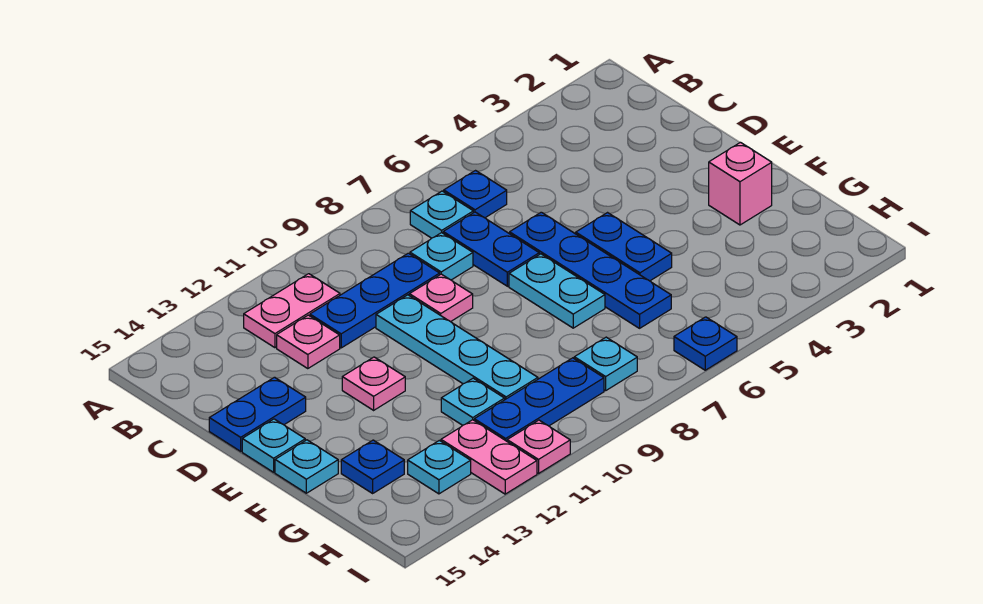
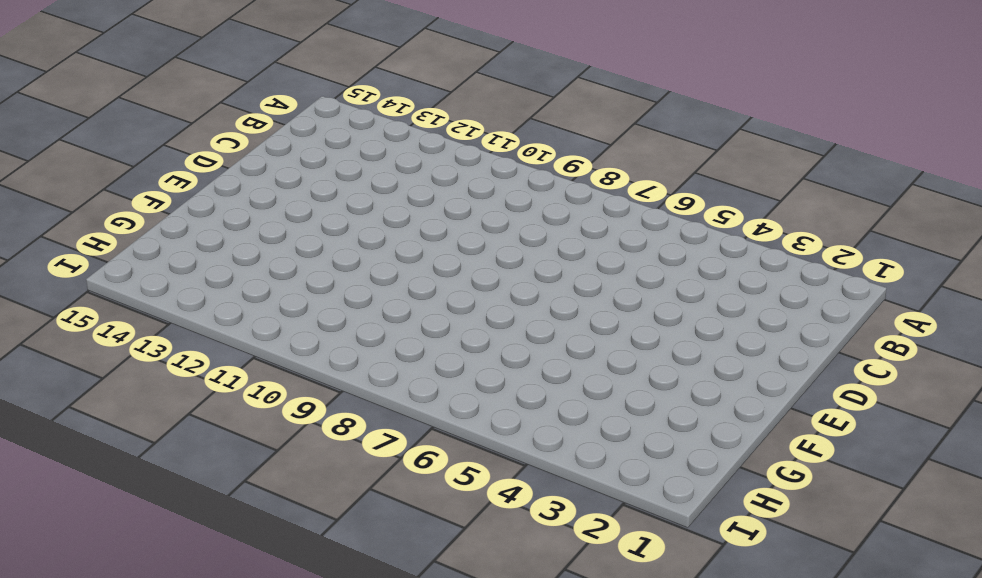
none -> blue 1x1 plate [444,171,507,218]
none -> cyan 1x1 plate [410,191,473,238]
none -> pink 1x2 plate [244,274,340,348]

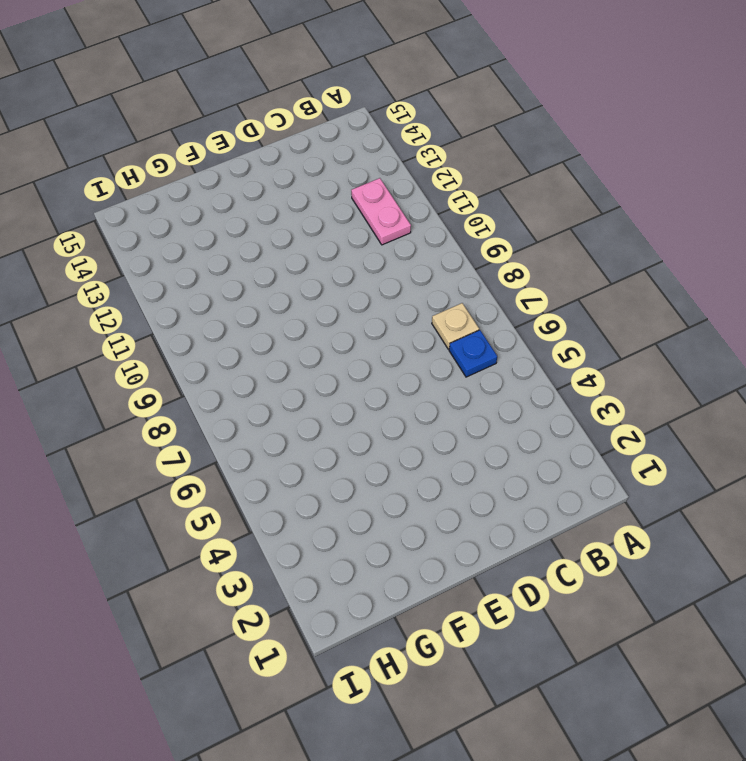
tan 1x1 plate [432,303,479,349] -> cyan 1x1 plate [410,191,473,238]
none -> blue 1x2 plate [443,212,539,286]
none -> cyan 1x1 plate [410,233,473,280]
none -> blue 1x3 plate [310,253,440,348]

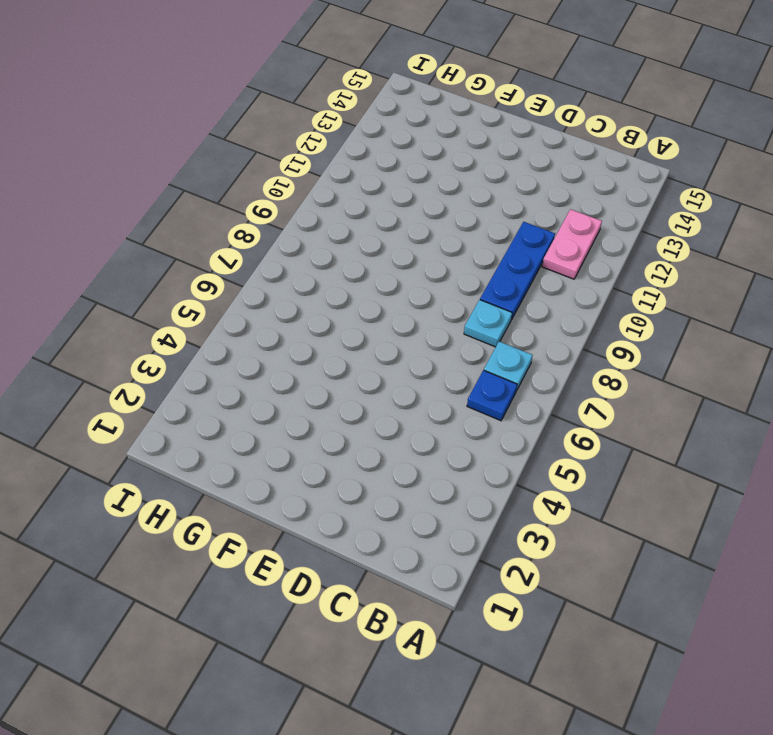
none -> blue 1x2 plate [443,212,539,286]
none -> pink 1x1 plate [277,315,340,369]
none -> blue 1x4 plate [510,212,671,328]

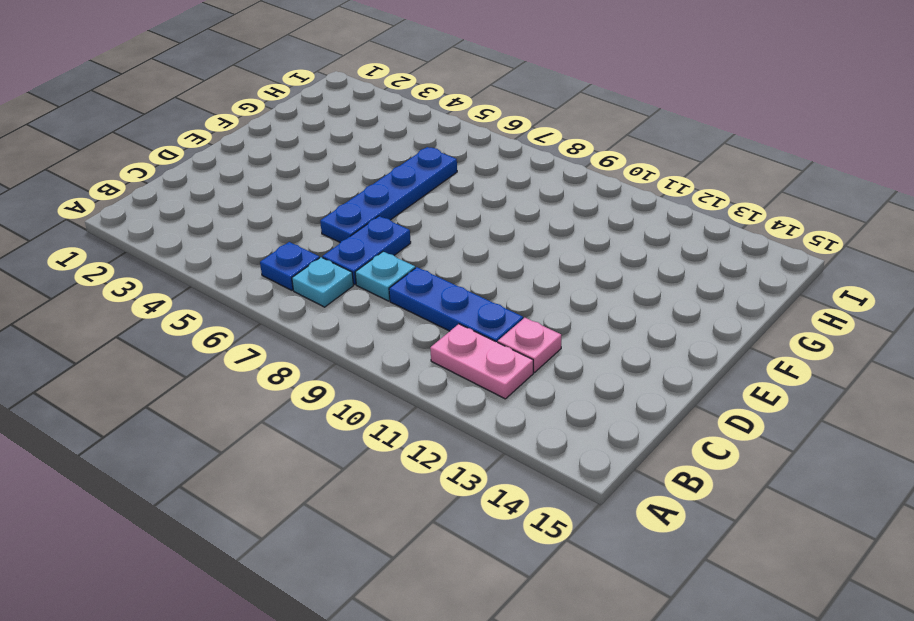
none -> pink 1x1 plate [409,274,473,322]
none -> cyan 1x4 plate [376,295,538,399]
none -> blue 1x2 plate [209,377,306,451]

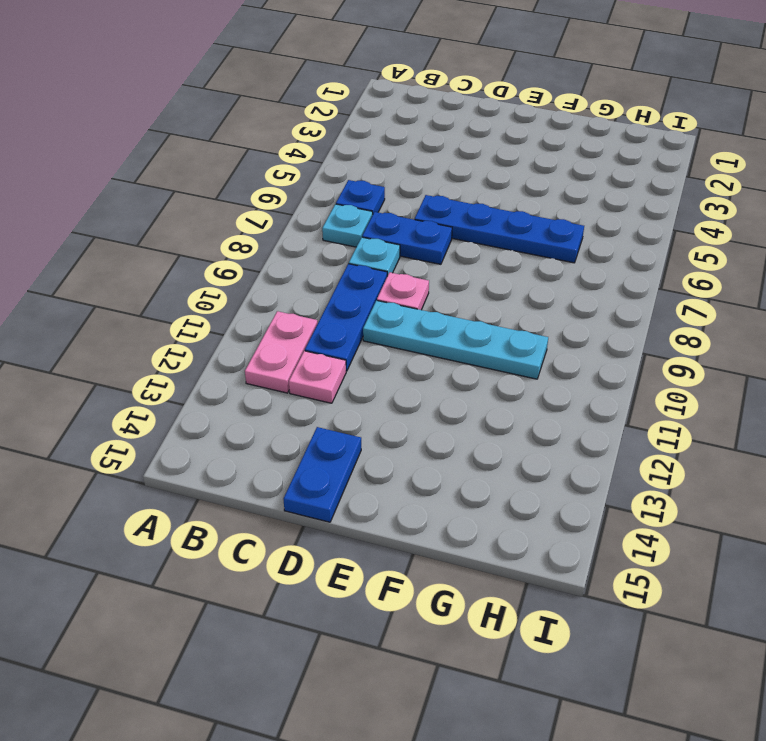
none -> blue 1x2 plate [576,213,672,281]
none -> cyan 1x2 plate [509,254,605,328]
none -> pink 1x1 plate [342,357,405,410]

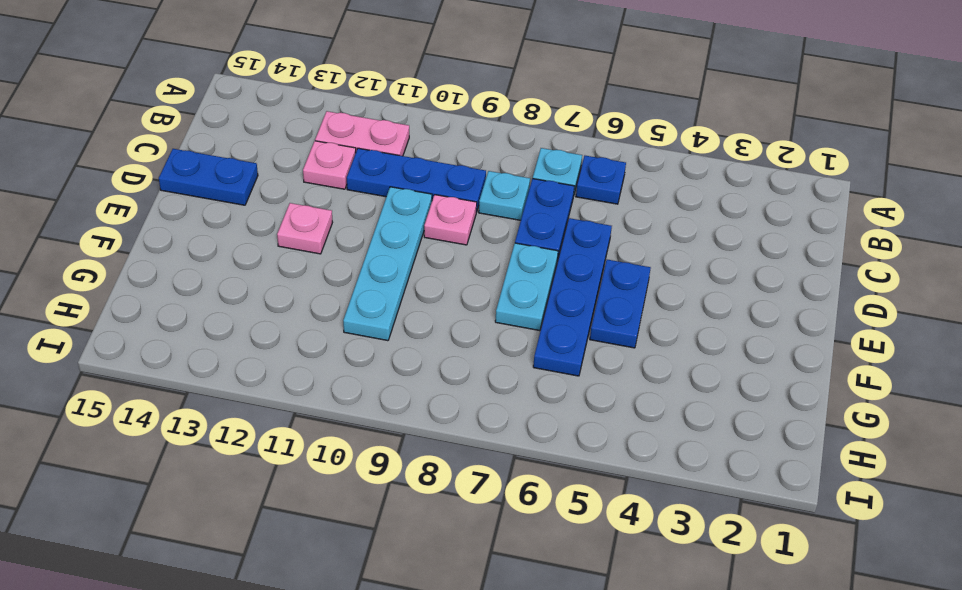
none -> cyan 1x1 plate [242,419,305,472]
none -> pink 1x1 brick [709,142,772,225]
none -> cyan 1x1 plate [275,440,338,493]

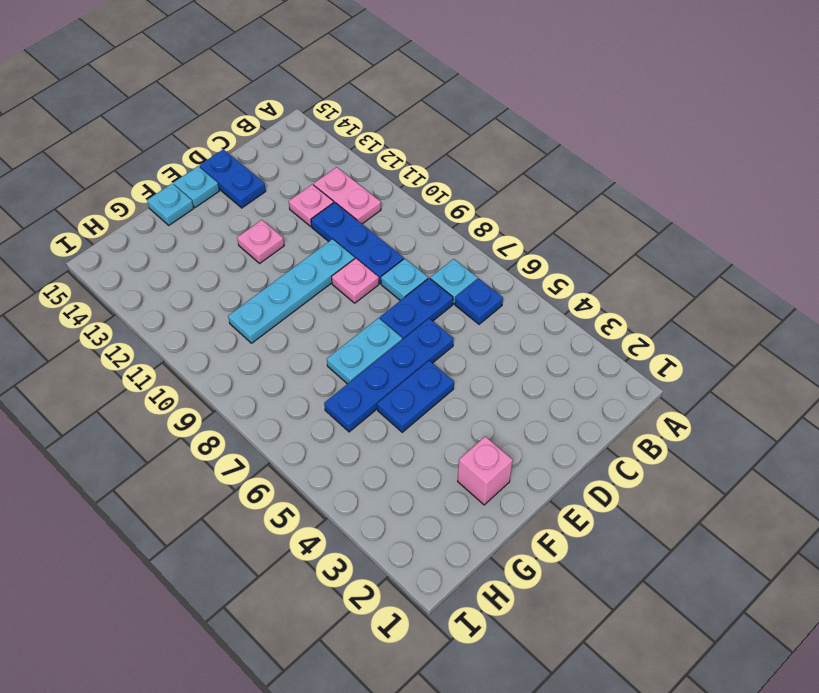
none -> cyan 1x1 plate [441,378,505,425]
none -> blue 1x1 plate [341,440,404,493]
none -> cyan 1x1 plate [574,337,637,391]

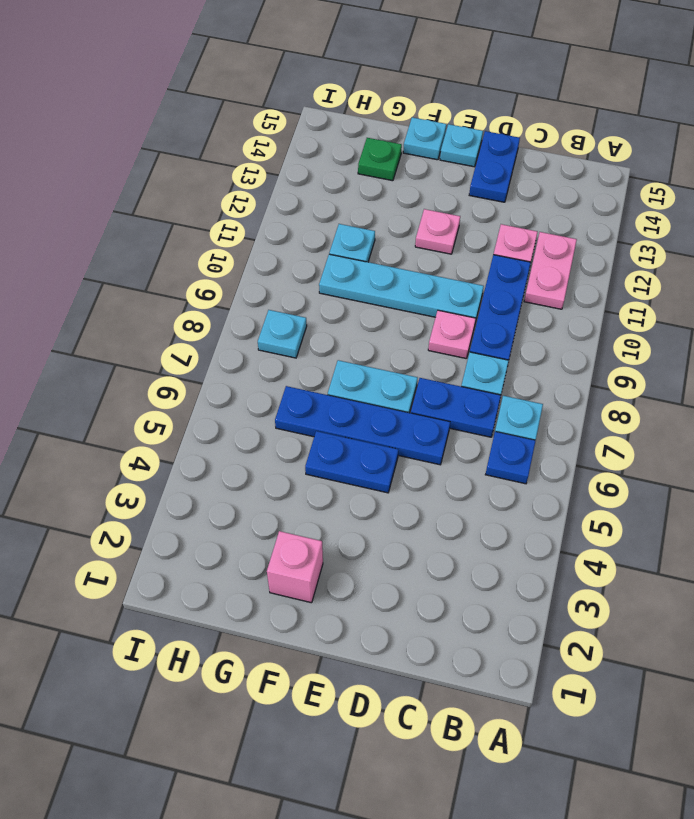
green 1x1 plate [358,138,402,181] -> blue 1x1 plate [341,440,404,493]
none -> blue 1x3 plate [474,358,604,441]
none -> pink 1x2 plate [441,420,537,494]
none -> cyan 1x1 plate [408,440,471,494]

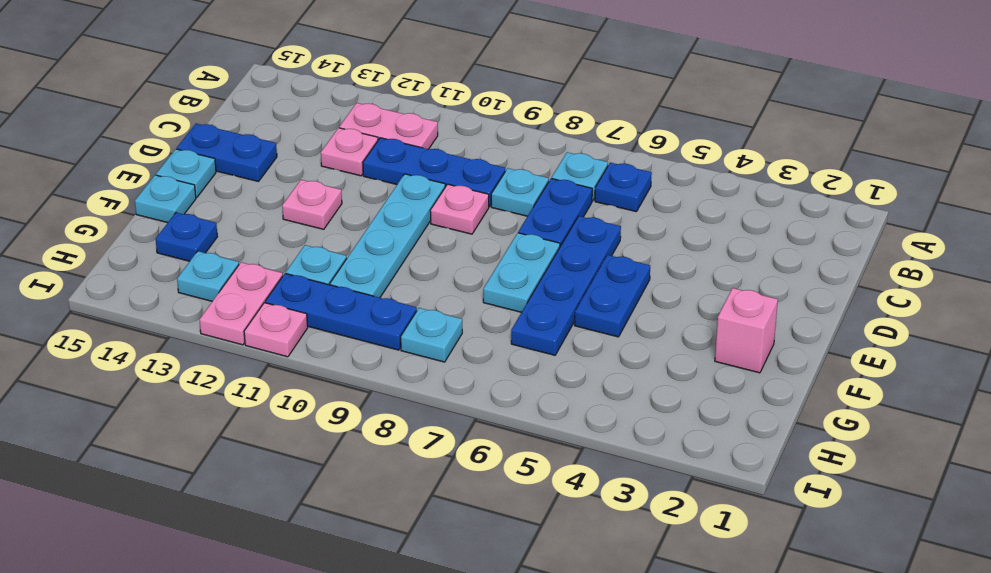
none -> blue 1x1 plate [674,317,737,370]

